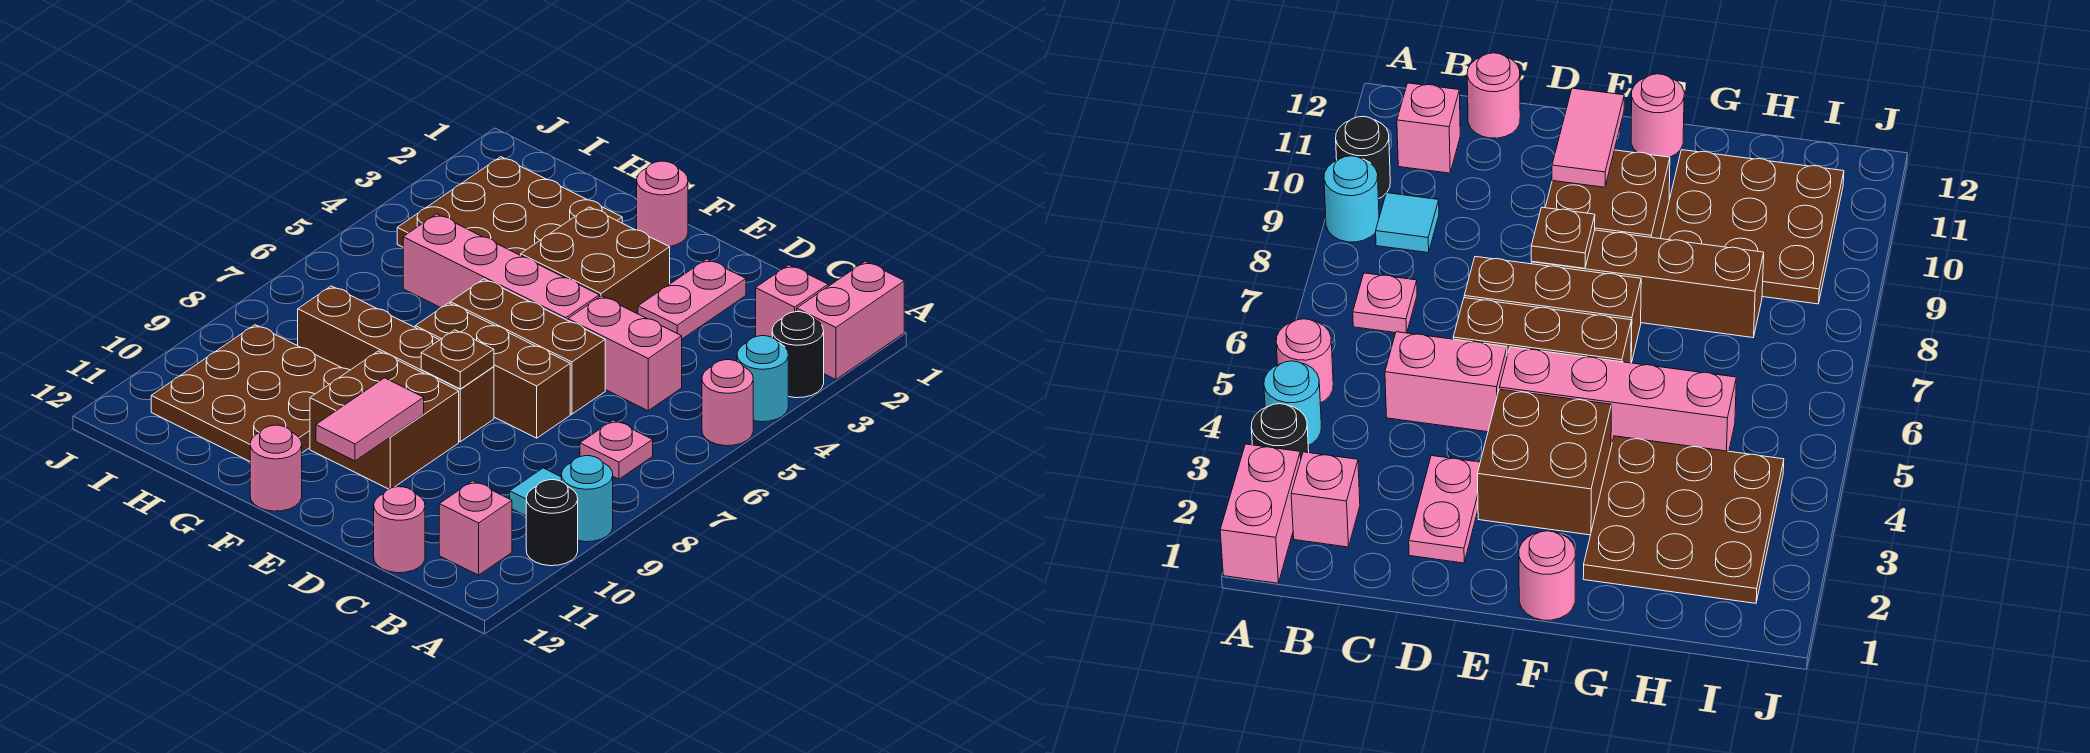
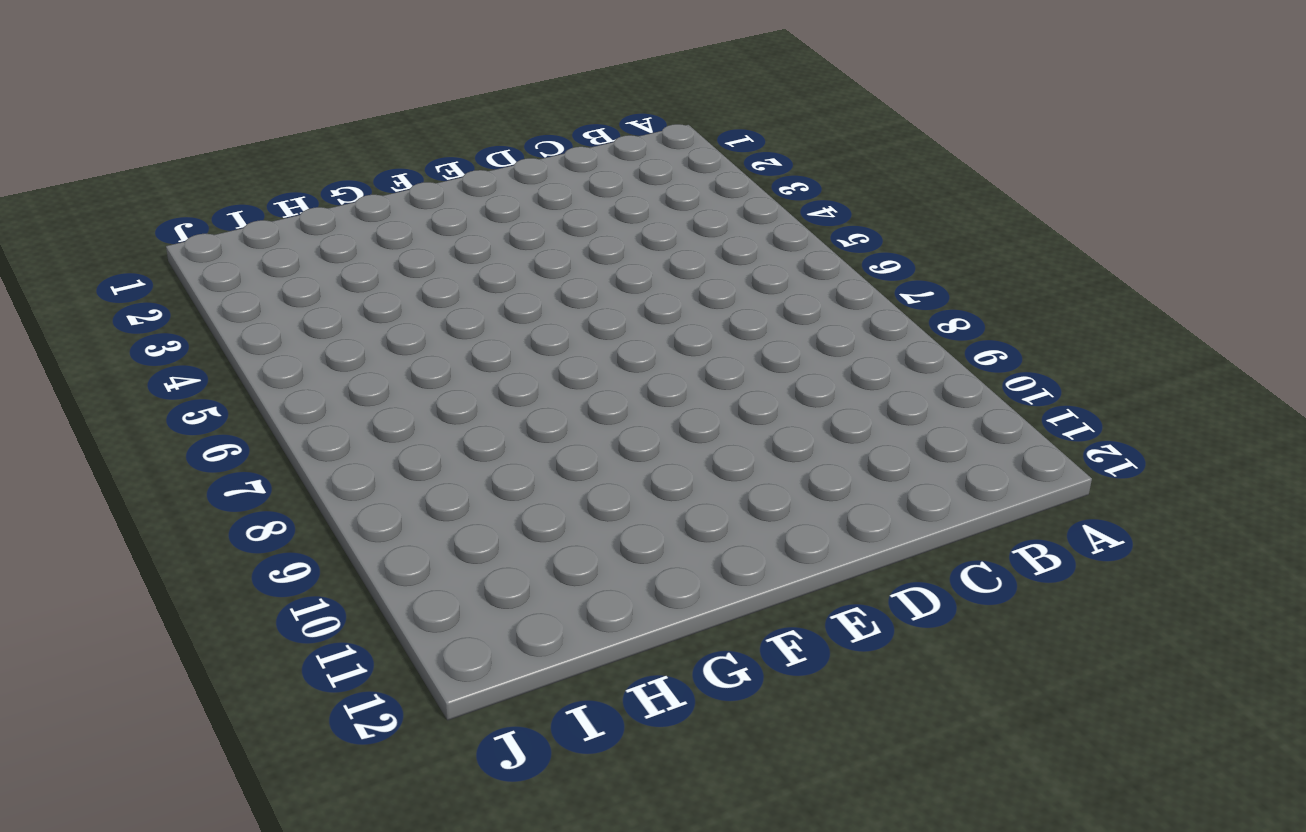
none -> pink 1x2 brick [797,261,904,380]
none -> black 1x1 round brick [772,312,824,398]
none -> cyan 1x1 round brick [737,336,788,422]

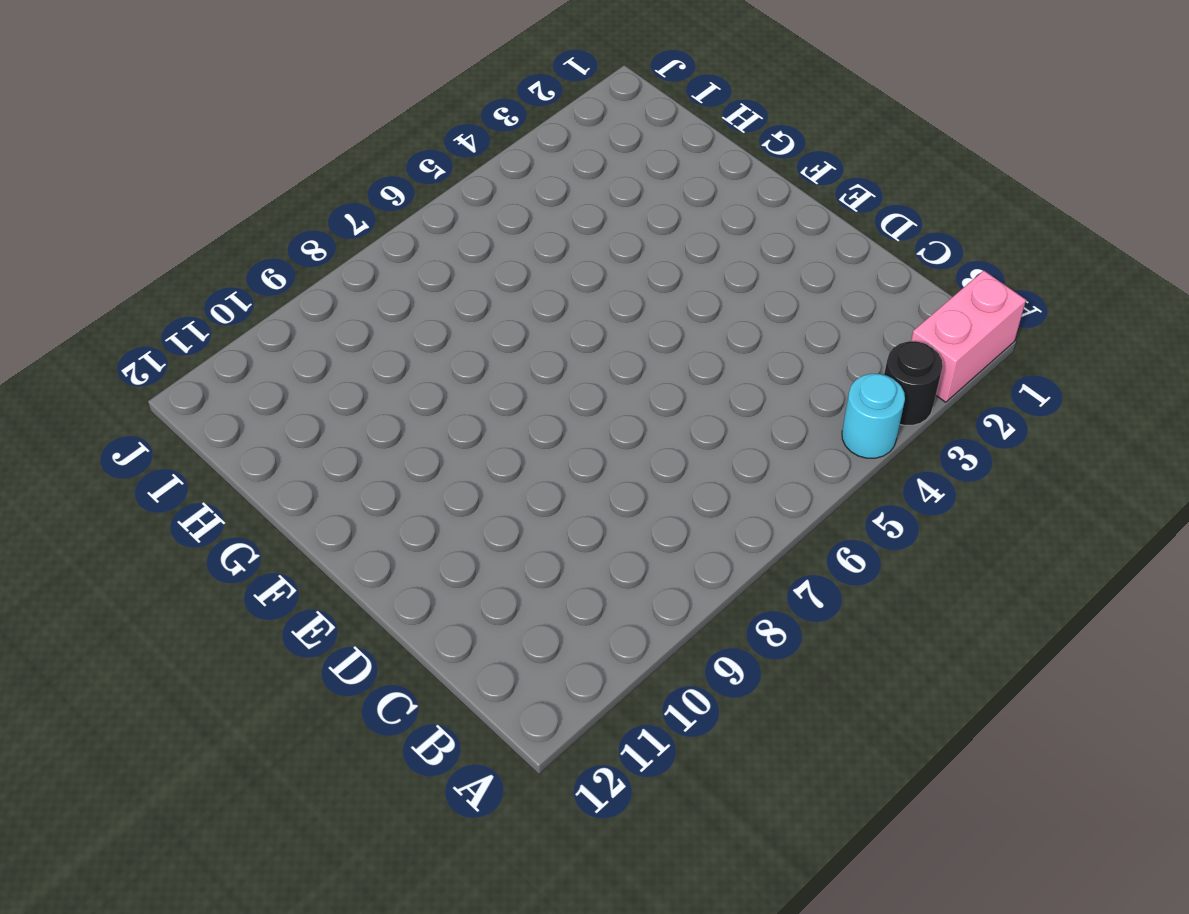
none -> pink 1x1 round brick [702,360,753,446]
none -> cyan 1x1 round brick [561,456,613,542]
none -> black 1x1 round brick [526,480,578,566]

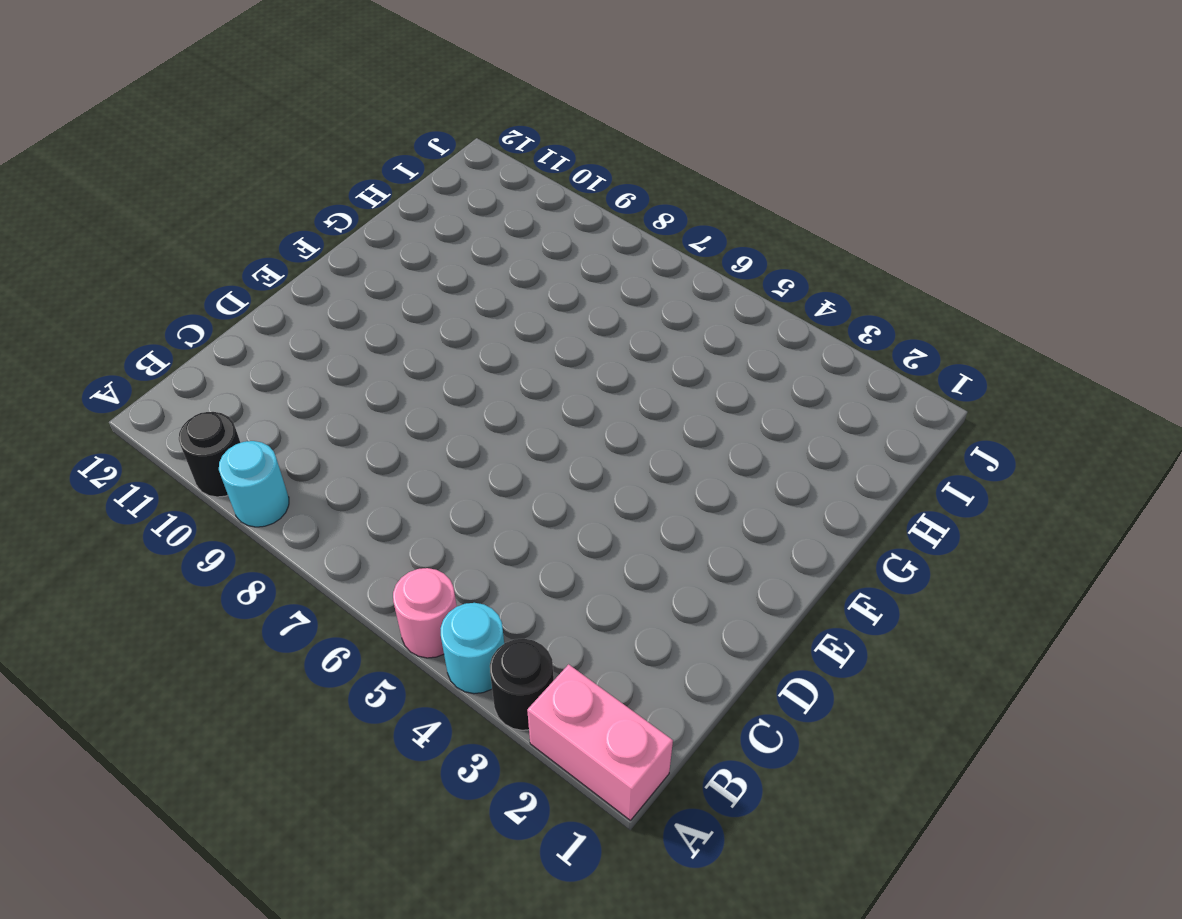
none -> pink 1x1 brick [756,265,828,337]
none -> pink 1x1 plate [580,420,653,479]
none -> cyan 1x1 tile [510,468,561,516]

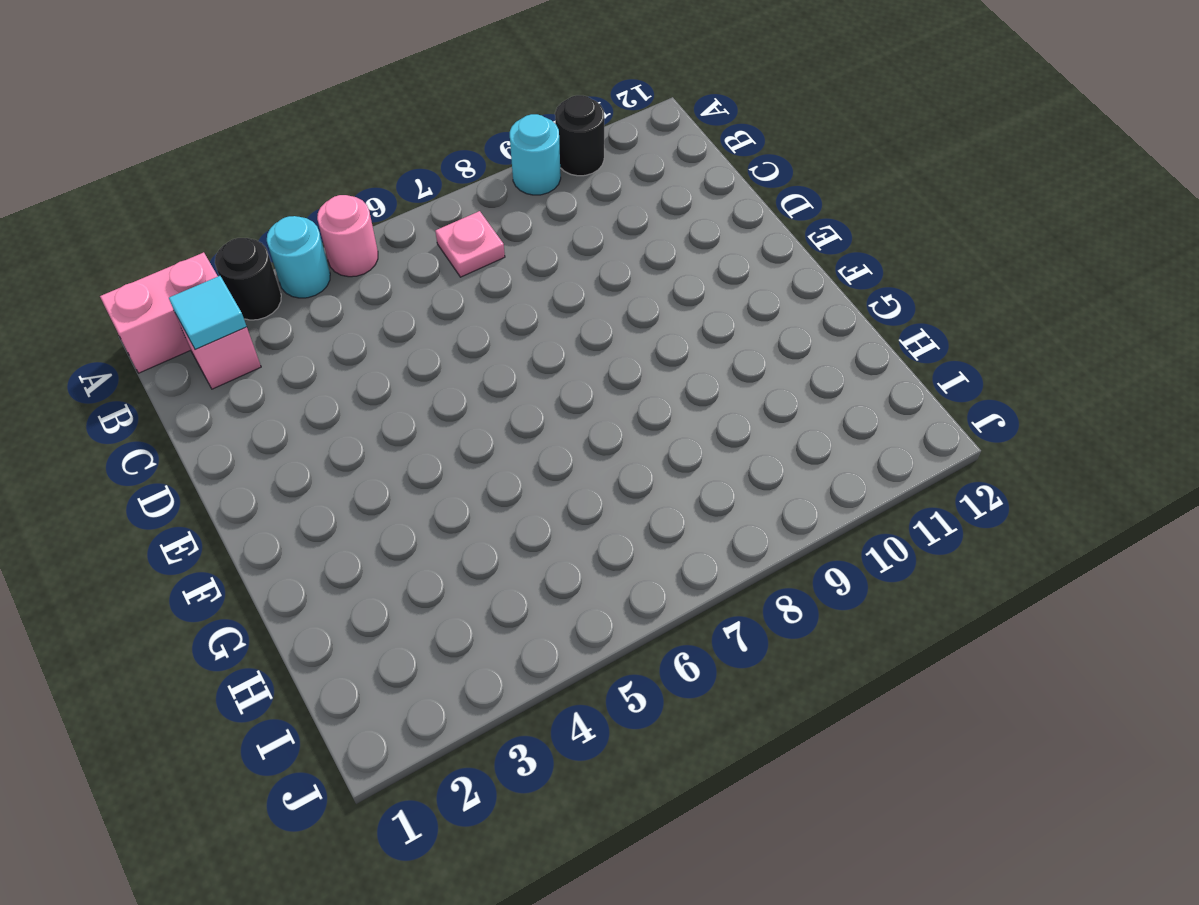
cyan 1x1 tile [169,276,247,349] -> cyan 1x1 tile moved to [510,468,561,516]
none -> pink 1x1 brick [439,481,512,575]
none -> pink 1x2 brick [568,296,682,411]
none -> pink 1x1 round brick [374,487,425,573]

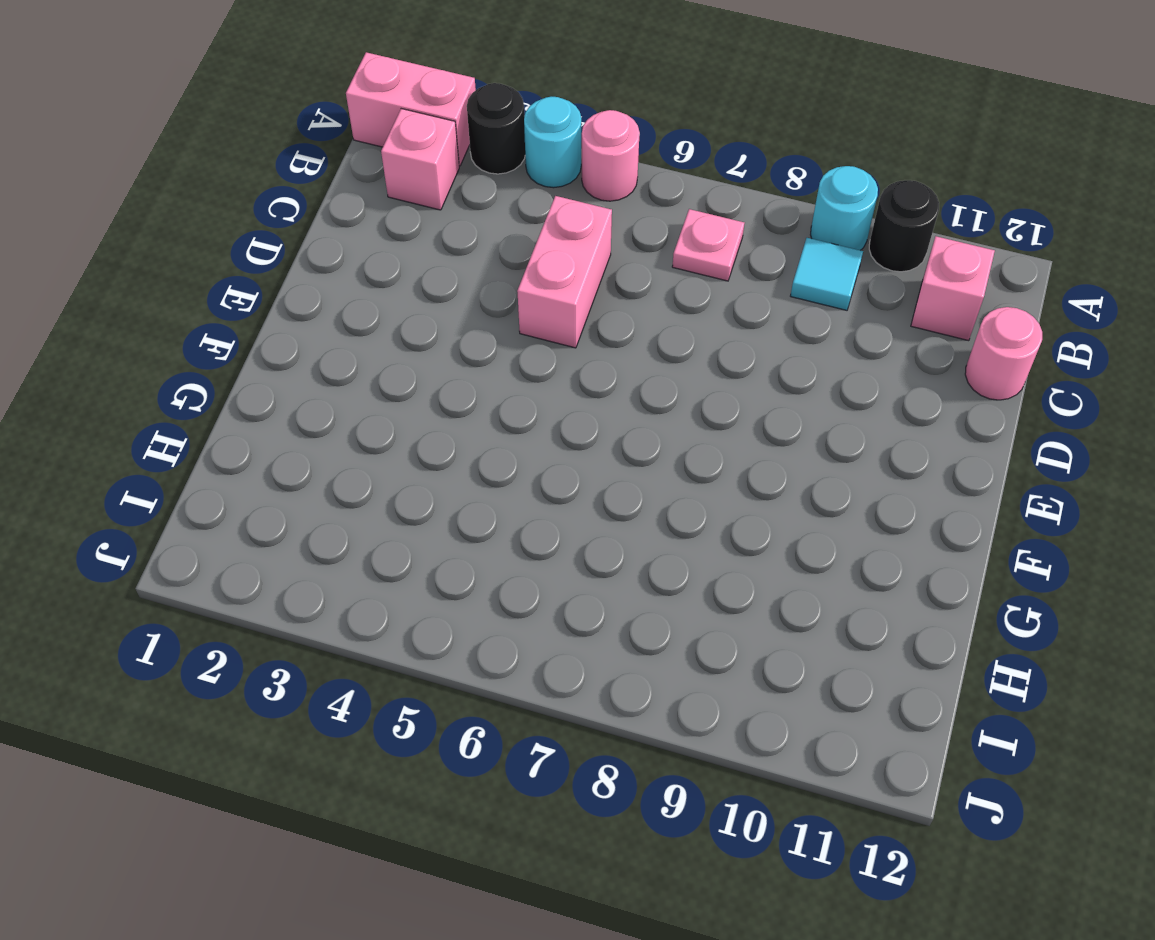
none -> pink 1x2 plate [638,259,746,339]
none -> brown 1x3 brick [450,279,605,414]
none -> brown 1x3 brick [415,303,570,438]

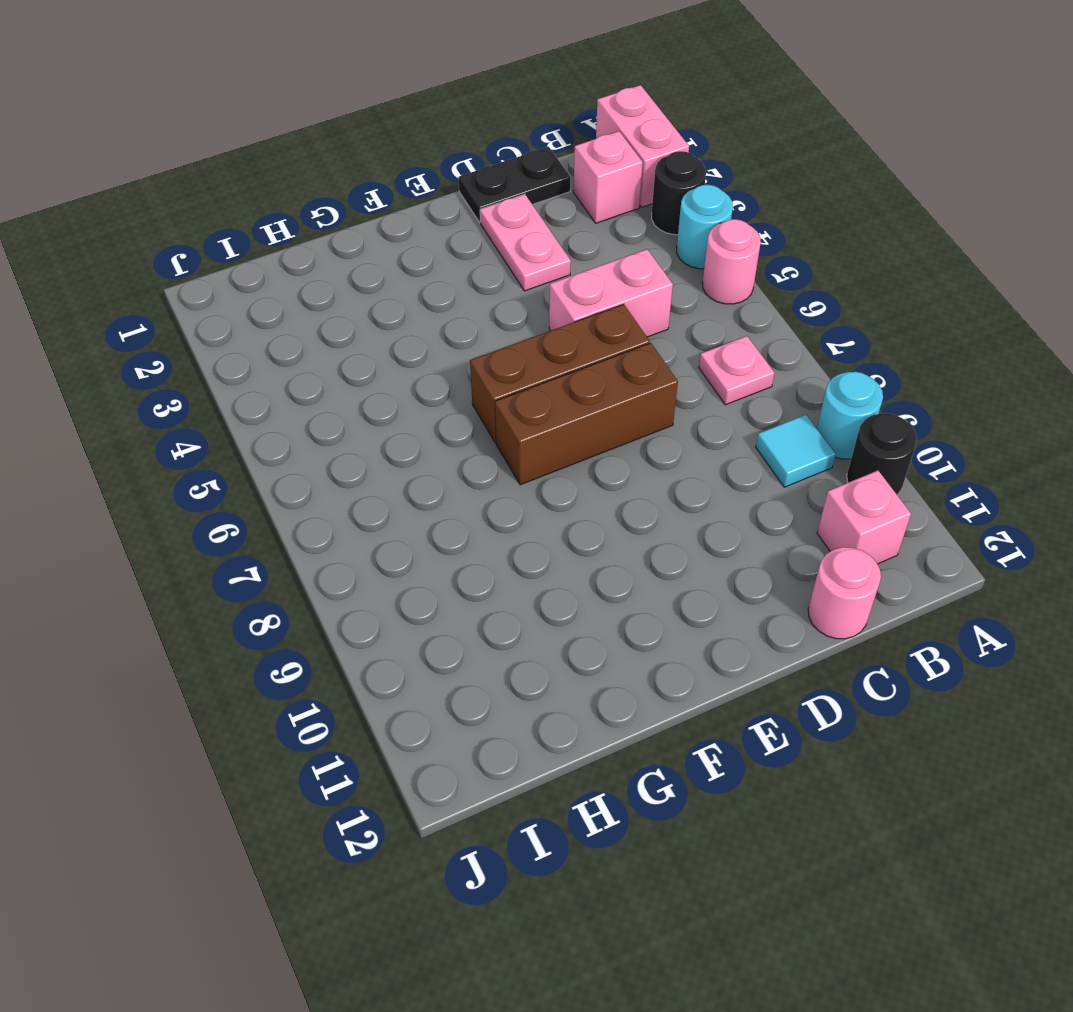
black 1x2 plate [458,147,570,222] -> none
none -> brown 2x2 brick [521,207,670,314]
none -> pink 1x4 brick [403,214,599,320]
none -> brown 1x4 brick [298,286,494,442]

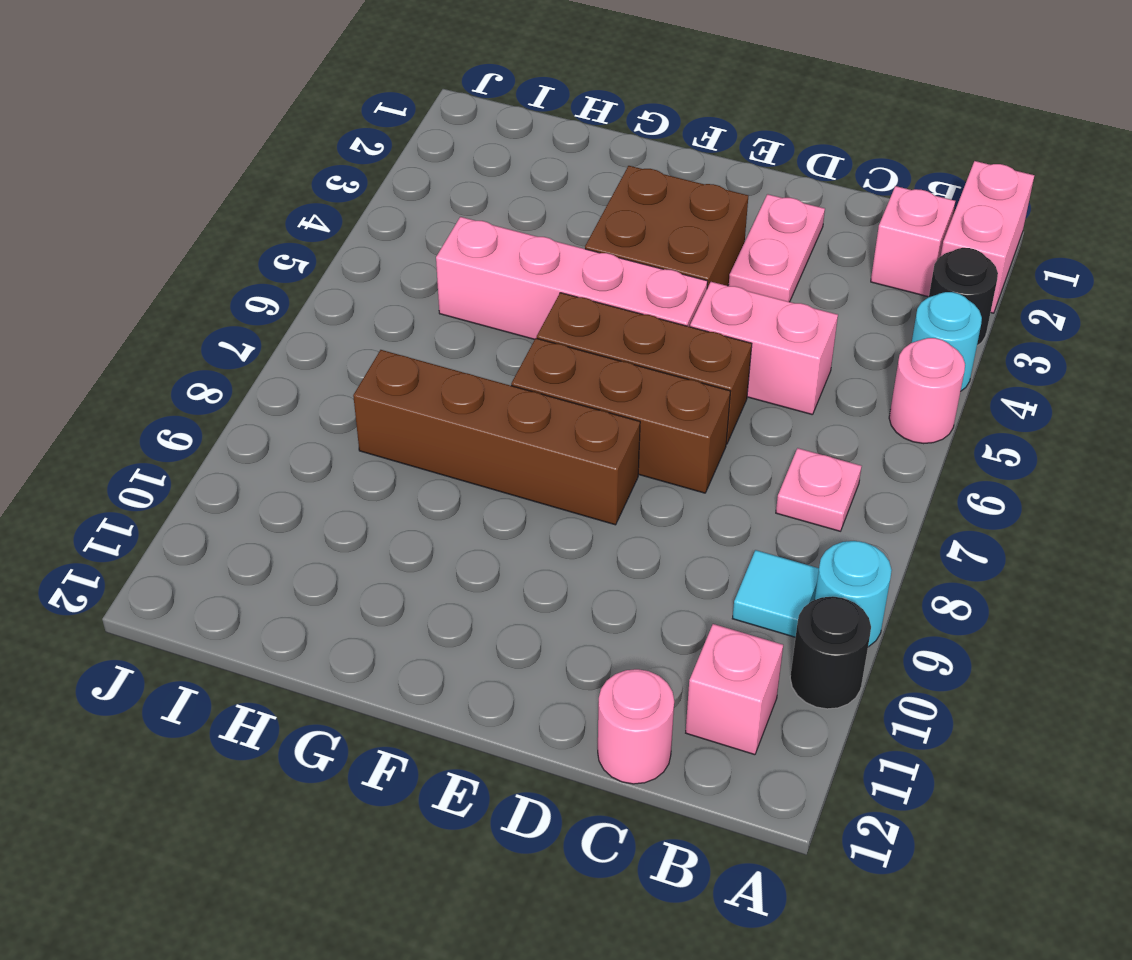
none -> brown 2x2 brick [310,351,459,489]
none -> pink 1x1 round brick [637,161,688,247]
none -> pink 1x1 round brick [250,425,302,511]

